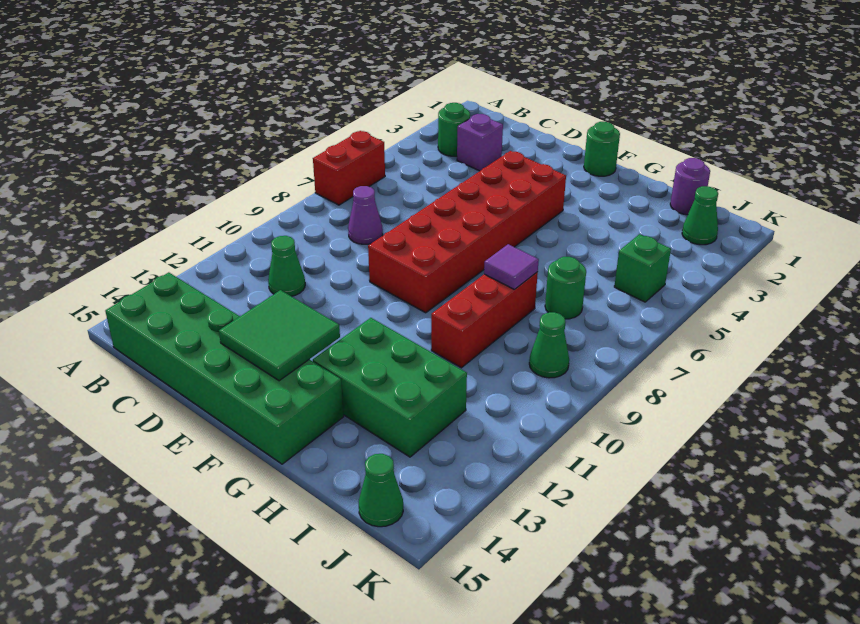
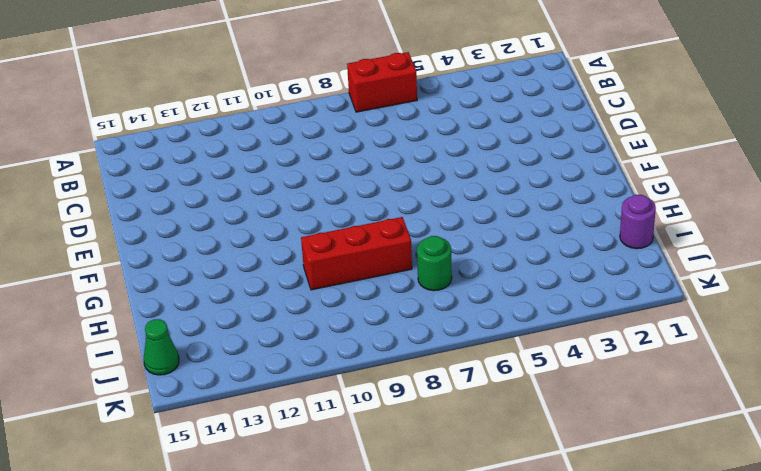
none -> green 1x1 round brick [438,103,470,156]
none -> green 2x6 brick [105,272,344,464]
none -> purple 1x1 brick [457,114,503,171]

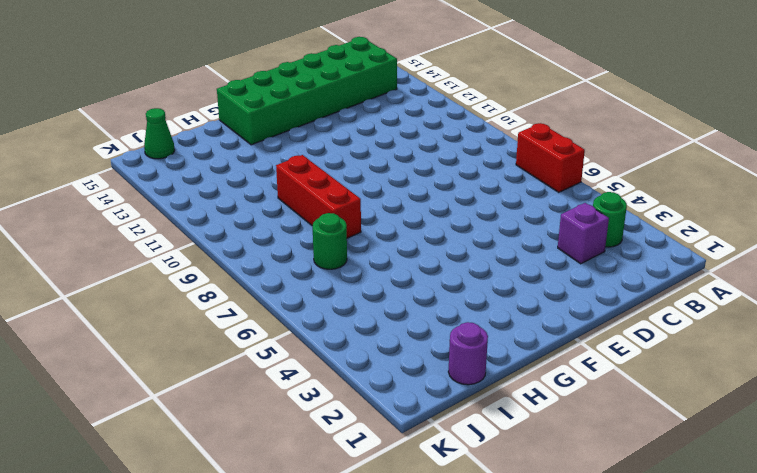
none -> purple 1x1 cone [348,186,383,244]
none -> green 1x1 cone [268,236,305,296]
none -> red 2x6 brick [368,151,566,313]

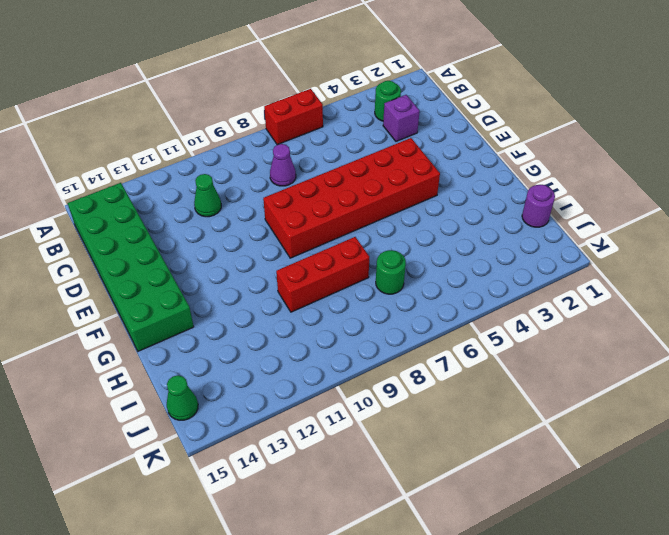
none -> green 1x1 round brick [584,122,620,176]
none -> green 2x3 brick [313,318,467,457]
none -> green 1x1 cone [682,186,718,245]

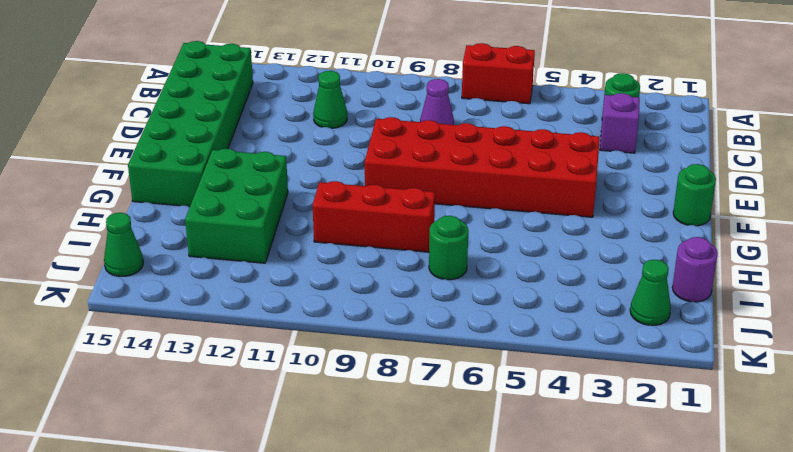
none -> green 1x1 brick [614,234,671,302]
none -> green 1x1 cone [529,312,569,378]
none -> green 2x2 tile [219,290,340,381]

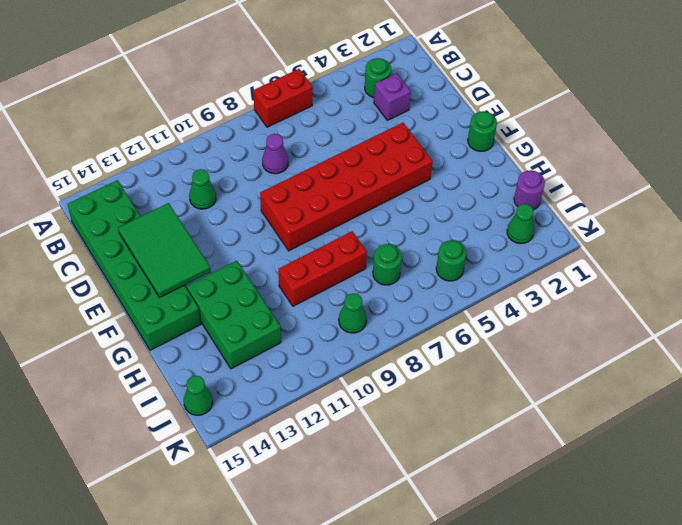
green 2x3 tile [118,203,211,298] -> green 2x2 tile [219,290,340,381]
green 1x1 round brick [436,240,467,281] -> green 1x1 brick [614,234,671,302]
none -> purple 1x1 tile [484,244,539,290]

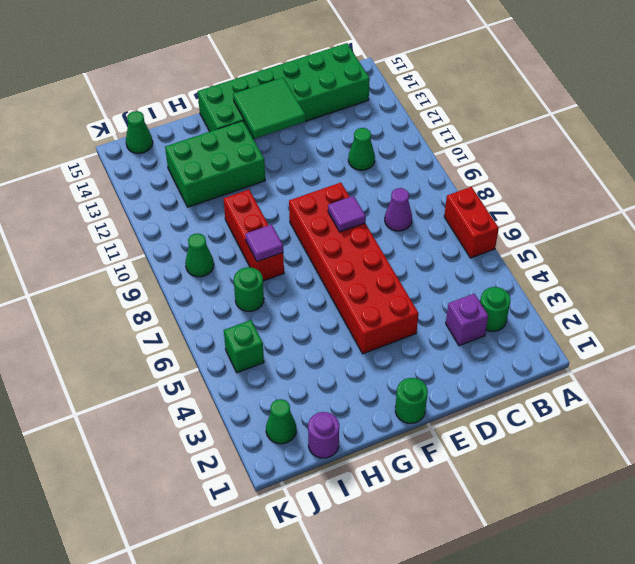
purple 1x1 tile [328,196,366,232] -> none

